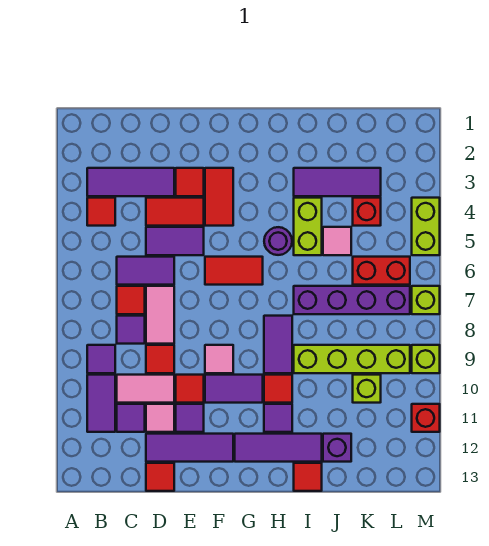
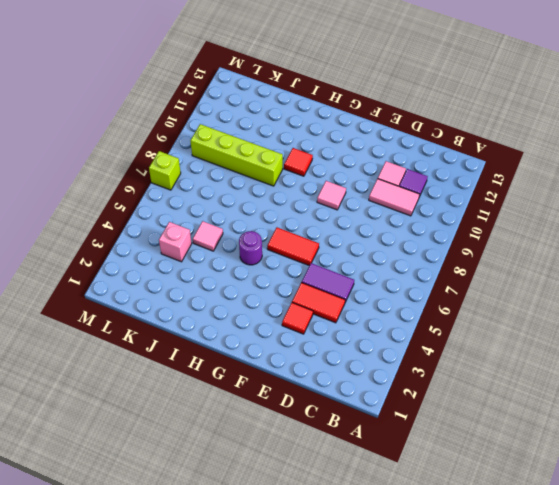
pink 1x1 brick [159,222,192,262] -> red 1x1 brick [353,198,381,226]
none -> purple 1x3 tile [87,168,174,196]
none -> red 1x1 tile [87,198,115,226]
none -> purple 1x1 tile [87,345,115,373]
none -> purple 1x2 tile [87,375,115,432]

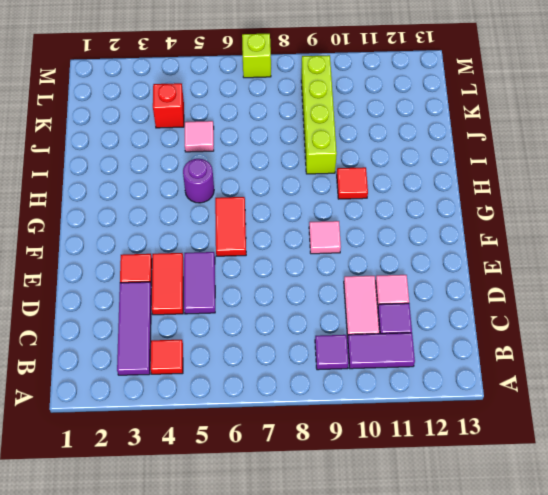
none -> purple 1x2 tile [117,257,174,285]
none -> red 1x1 tile [117,286,145,314]
none -> purple 1x1 tile [117,316,145,344]
none -> pink 1x2 tile [146,286,174,344]

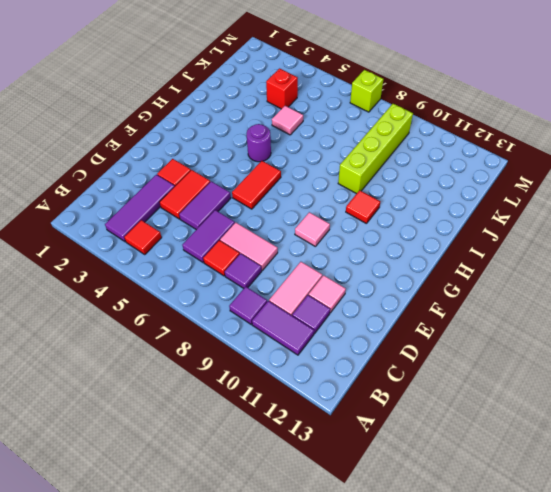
none -> red 1x1 tile [146,345,174,373]
none -> purple 1x3 tile [146,434,233,462]
none -> red 1x1 tile [146,463,174,491]
none -> red 1x1 tile [176,375,204,403]

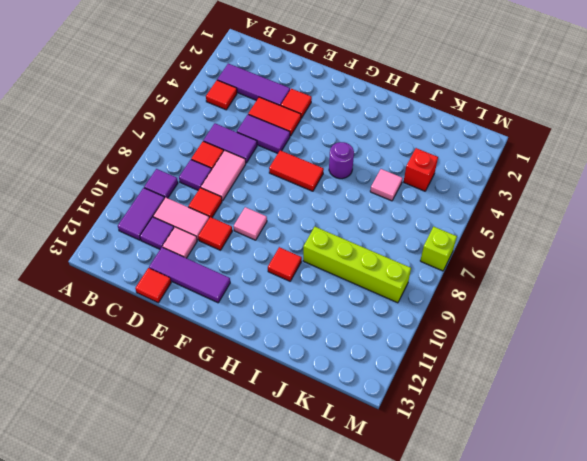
none -> purple 1x1 tile [176,404,204,432]
none -> red 1x2 tile [205,168,233,226]
none -> purple 1x2 tile [205,375,263,403]
none -> purple 1x3 tile [235,434,322,462]

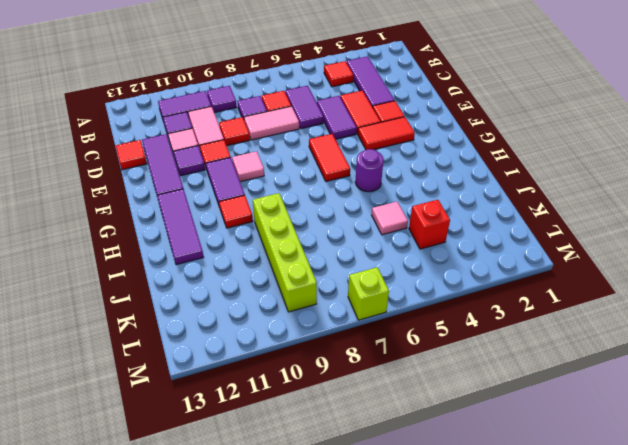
none -> purple 1x2 tile [264,316,292,373]
none -> purple 1x1 tile [264,404,292,432]
none -> purple 1x3 tile [294,168,381,196]
none -> lime 1x2 brick [294,198,322,255]

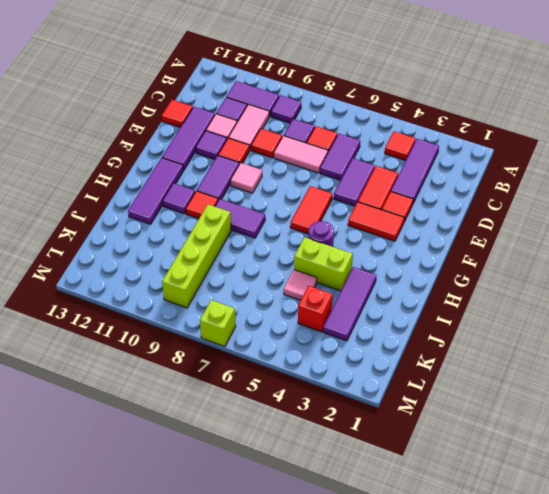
none -> purple 1x4 brick [294,286,410,314]
none -> red 1x1 tile [294,463,322,491]
none -> purple 1x1 brick [323,434,351,462]
none -> red 1x2 brick [353,257,410,285]

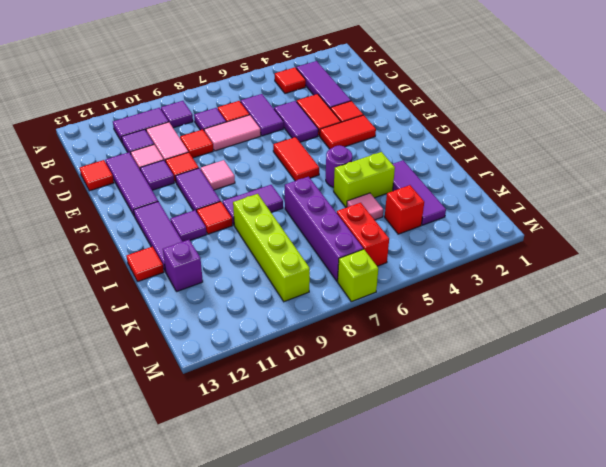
none -> lime 1x1 brick [353,375,381,403]
none -> lime 1x2 brick [412,198,440,255]
none -> lime 1x1 brick [412,345,440,373]
none -> red 1x1 brick [412,404,440,432]

